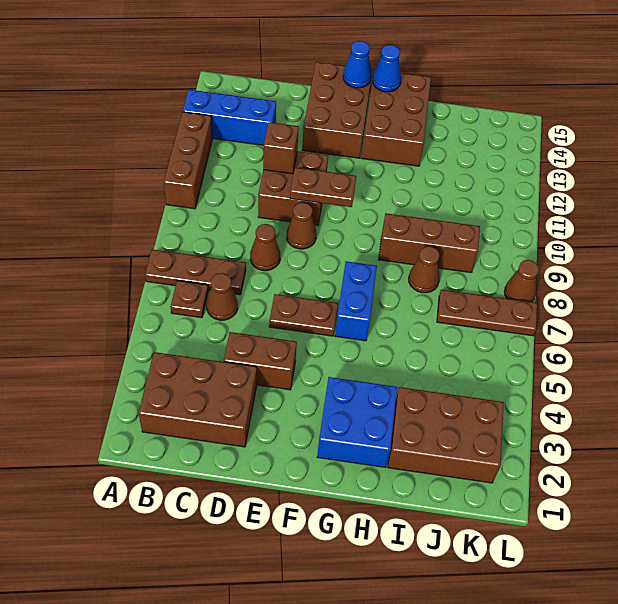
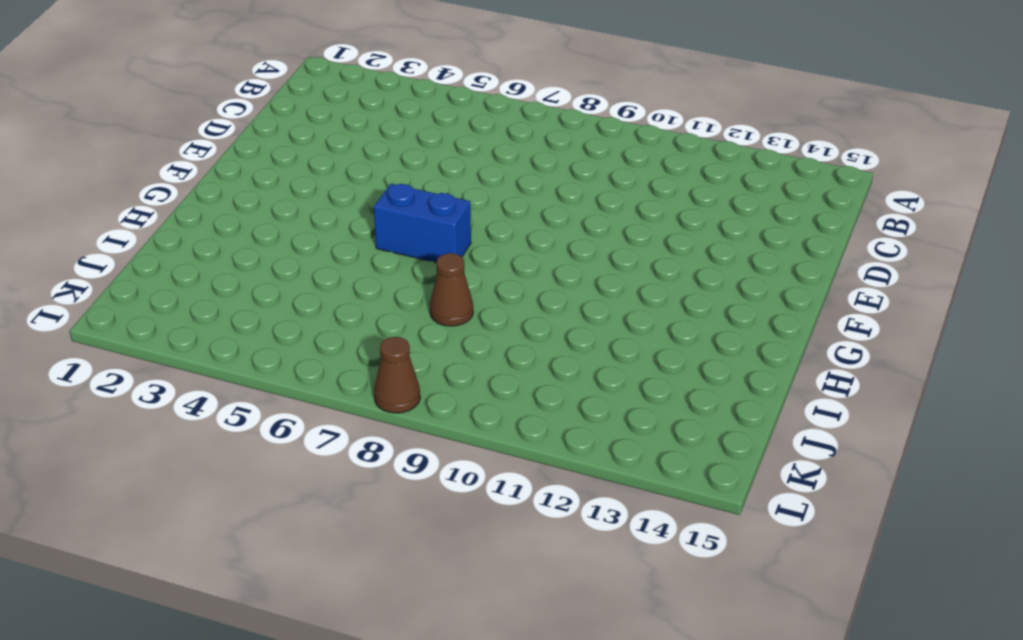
none -> brown 1x3 plate [145,249,246,295]
none -> brown 1x3 brick [164,112,212,209]
none -> blue 1x3 brick [183,90,276,145]

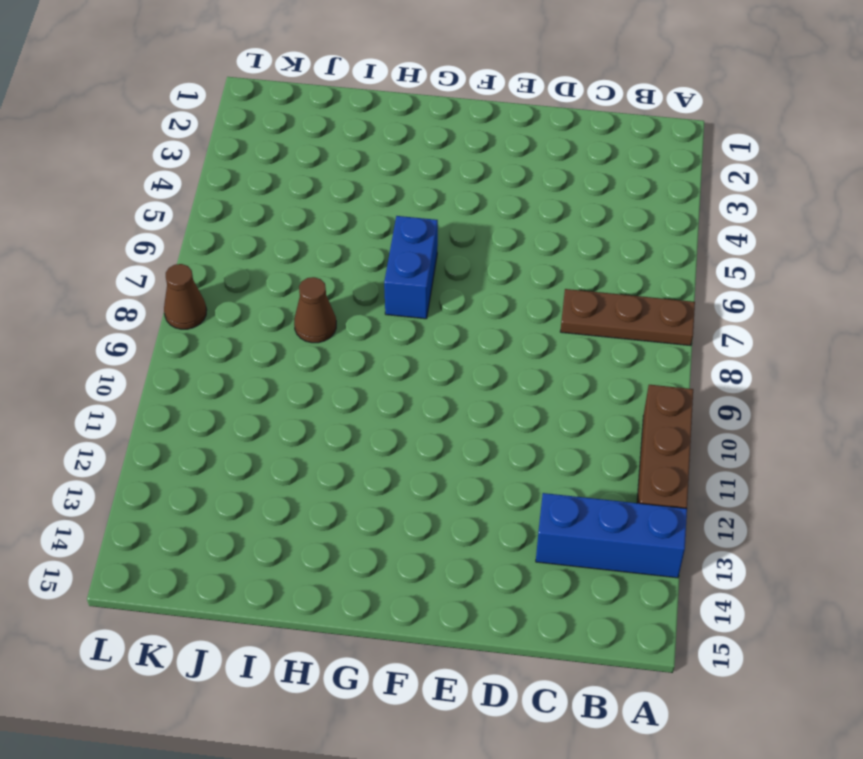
none -> brown 2x3 brick [139,352,257,447]
none -> brown 1x1 plate [171,280,208,318]
none -> brown 1x1 cone [206,273,238,320]

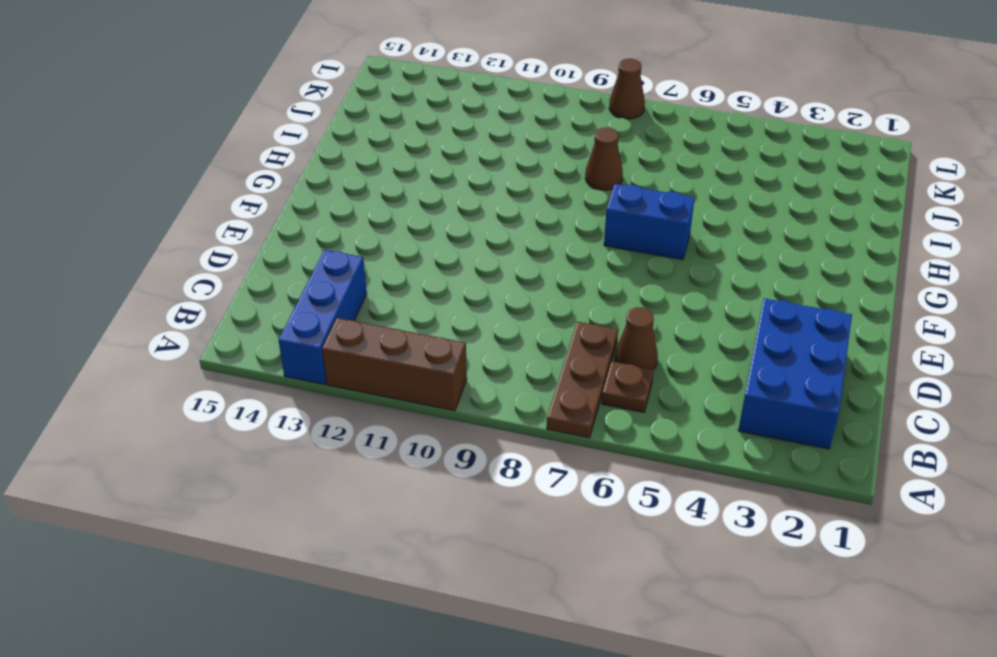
blue 2x3 brick [738,298,852,449] -> brown 2x3 brick [139,352,257,447]
none -> brown 1x2 brick [224,332,297,390]
none -> brown 1x1 cone [250,224,280,271]
none -> brown 2x2 brick [258,151,328,226]

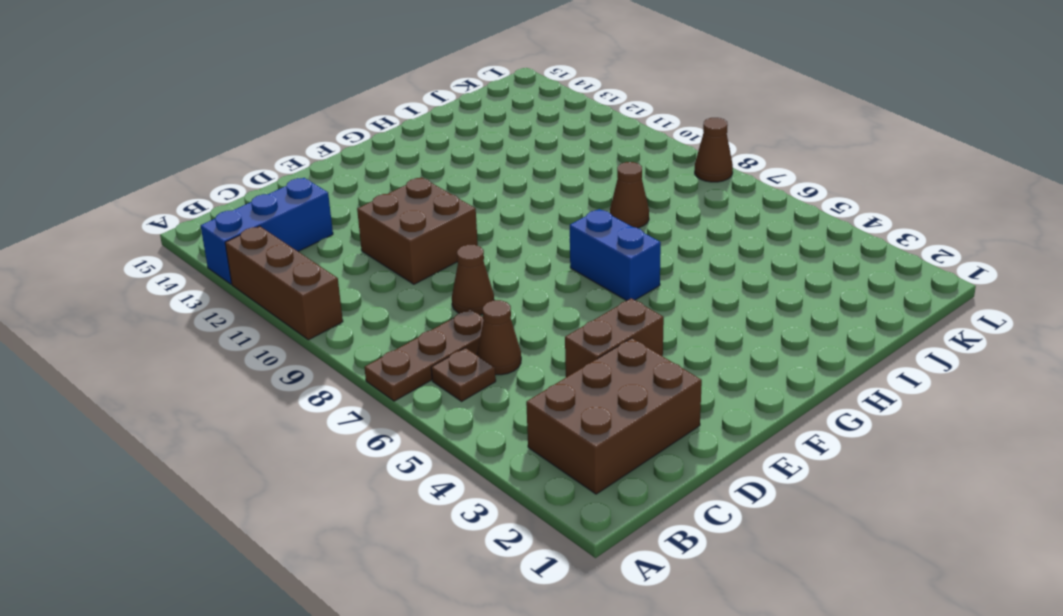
none -> brown 1x2 plate [269,294,338,336]
none -> brown 1x1 cone [287,203,316,249]
none -> brown 2x3 brick [302,62,372,158]

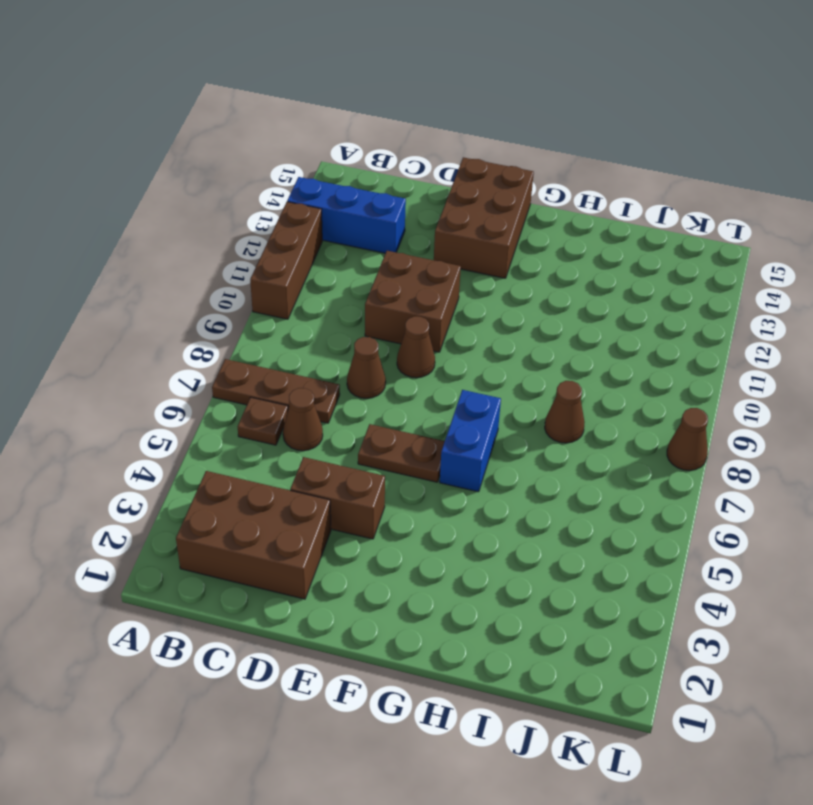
none -> blue 2x2 brick [317,377,397,467]
none -> brown 2x3 brick [361,70,431,166]
none -> brown 1x3 brick [379,213,480,273]

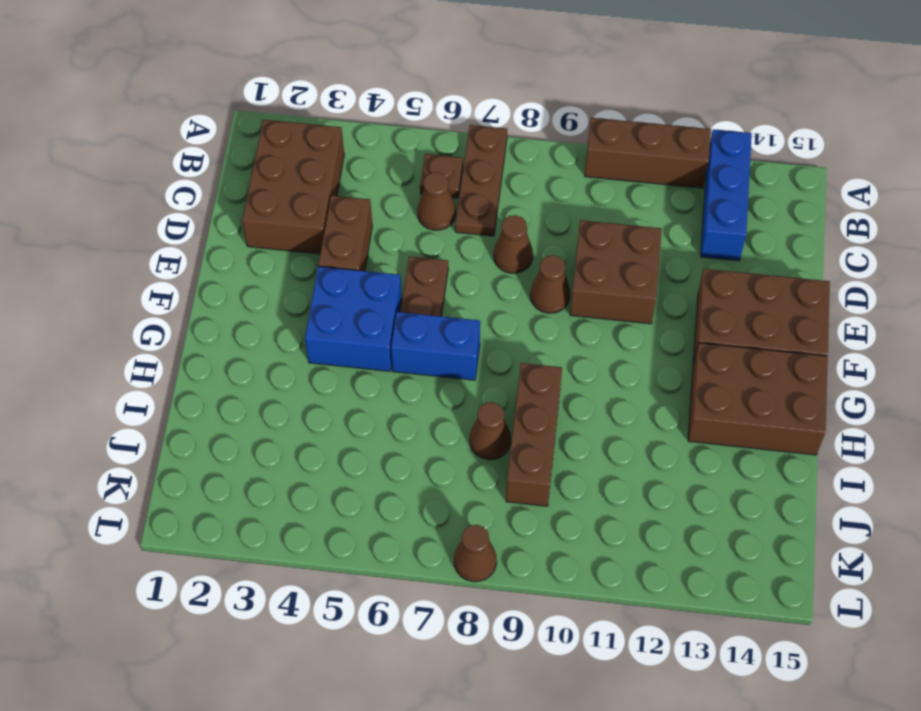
blue 2x2 brick [305,266,402,371] -> blue 2x2 brick moved to [317,377,397,467]
none -> brown 2x3 brick [388,387,504,483]
none -> brown 1x3 plate [437,290,537,336]
none -> brown 1x1 brick [263,122,299,174]

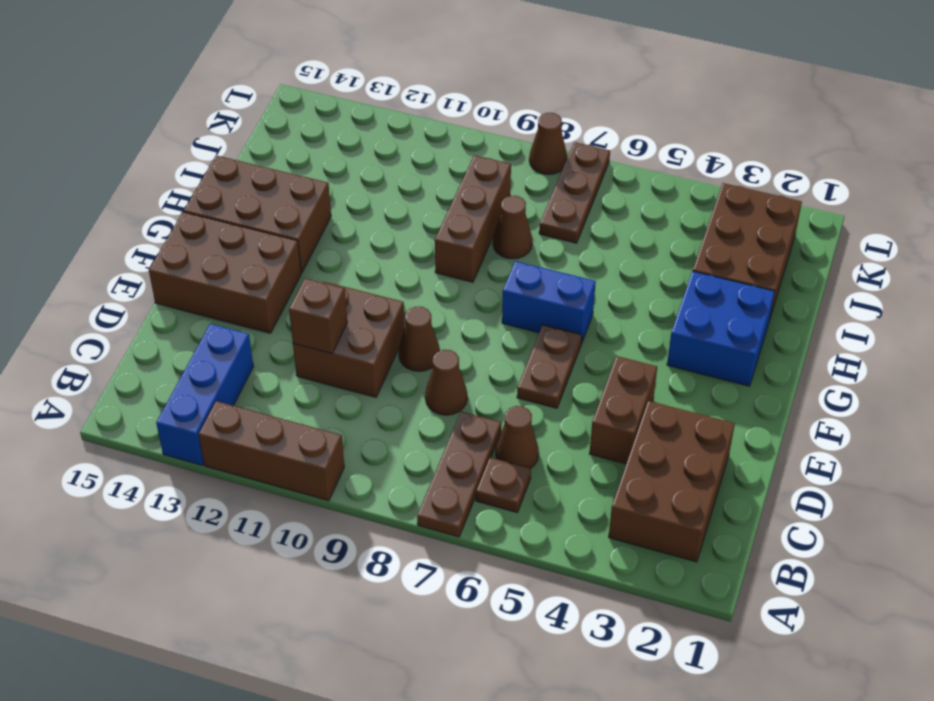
none -> brown 1x2 plate [290,167,356,207]
none -> blue 1x1 cone [343,41,372,88]
none -> blue 1x1 cone [373,45,401,92]

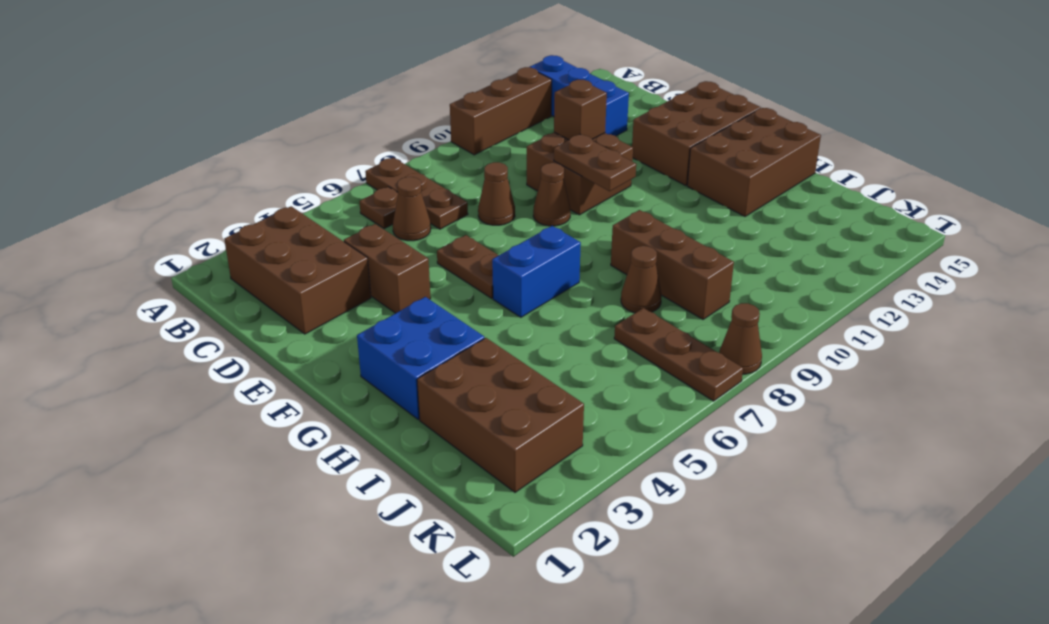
none -> blue 1x1 cone [343,41,372,88]
none -> blue 1x1 cone [373,45,401,92]

